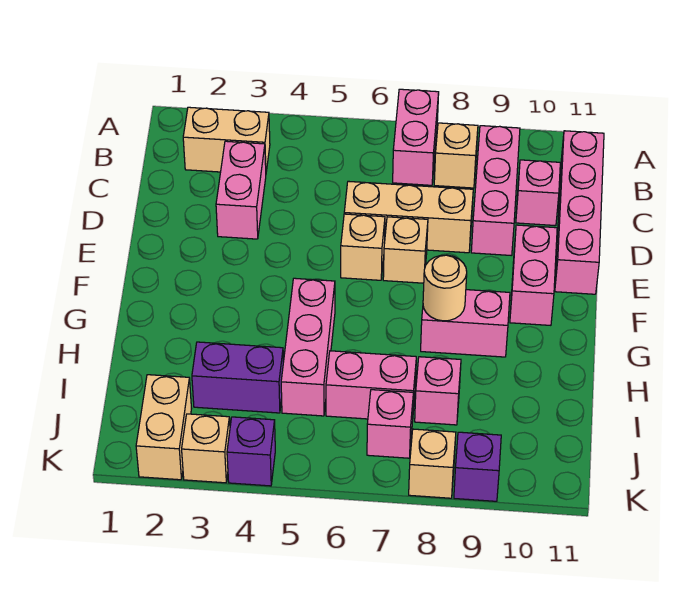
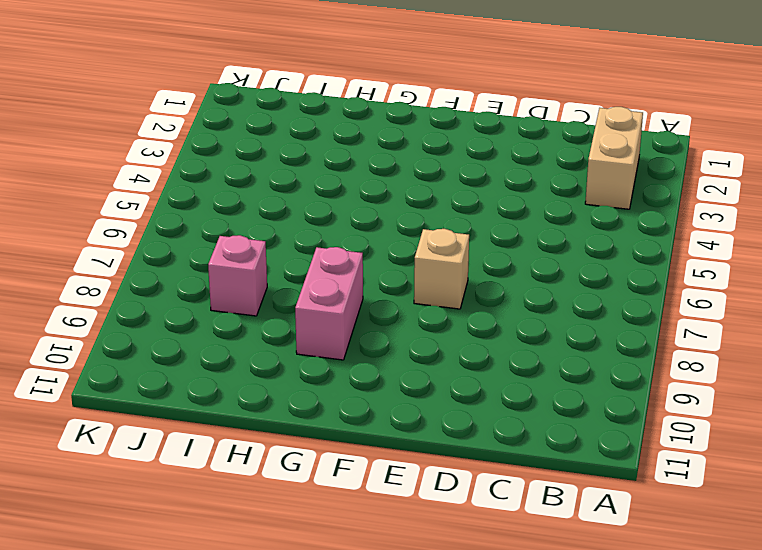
none -> pink 1x2 brick [393,89,439,185]
none -> tan 1x1 brick [434,123,478,188]
none -> pink 1x3 brick [471,126,520,256]

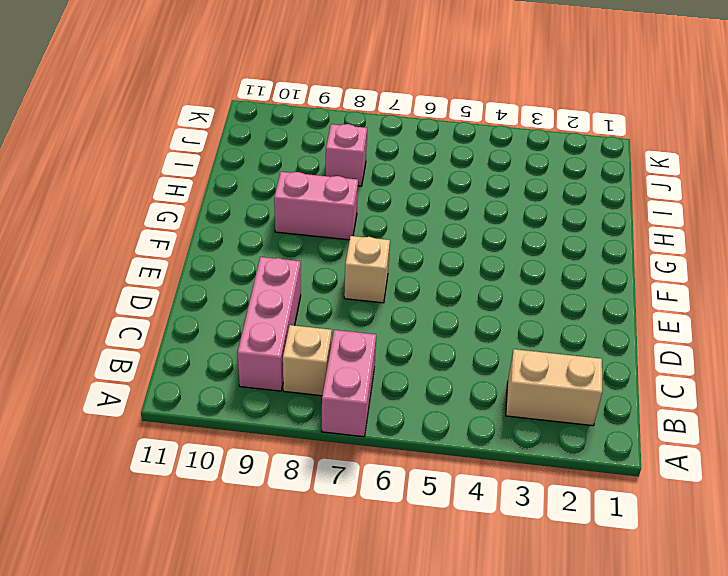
none -> pink 1x4 brick [555,131,604,294]
none -> pink 1x2 brick [216,141,266,239]
none -> pink 1x1 brick [516,160,560,226]

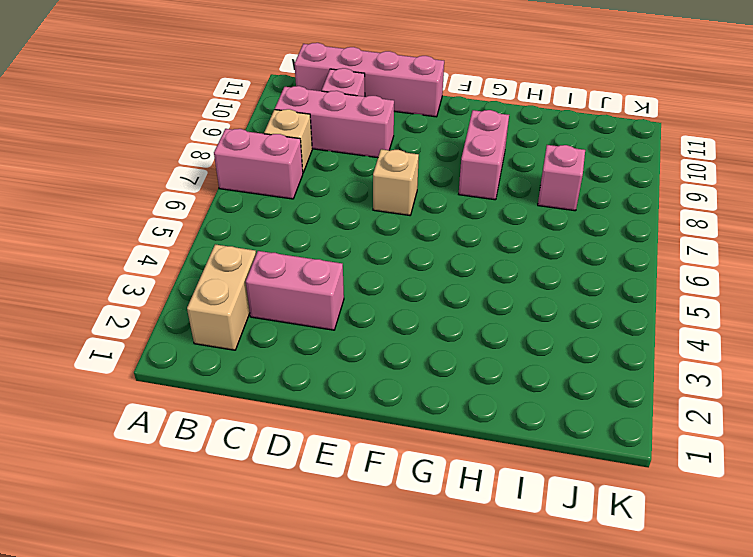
none -> tan 1x3 brick [344,181,473,253]
none -> tan 1x1 brick [341,214,385,280]
none -> pink 1x2 brick [510,225,557,325]

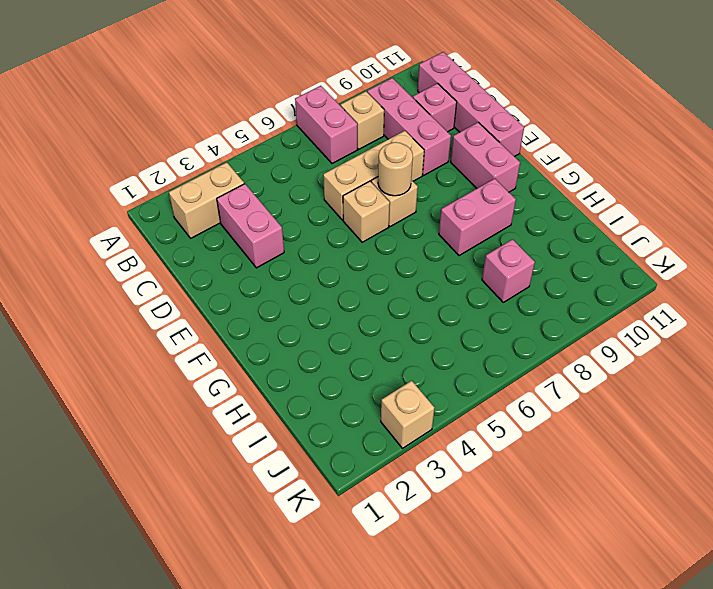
tan 1x1 round brick [378,142,413,196] -> tan 1x1 round brick moved to [423,255,467,321]
none -> pink 1x3 brick [281,278,335,416]
none -> purple 1x2 brick [192,342,283,413]
none -> pink 1x2 brick [326,351,416,419]

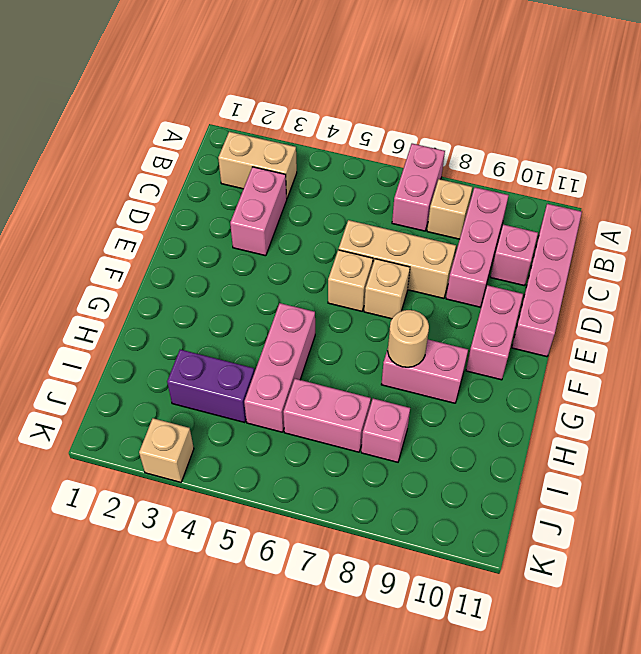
none -> tan 1x2 brick [136,375,192,480]
none -> pink 1x1 brick [367,390,413,458]
none -> purple 1x1 brick [227,417,275,486]

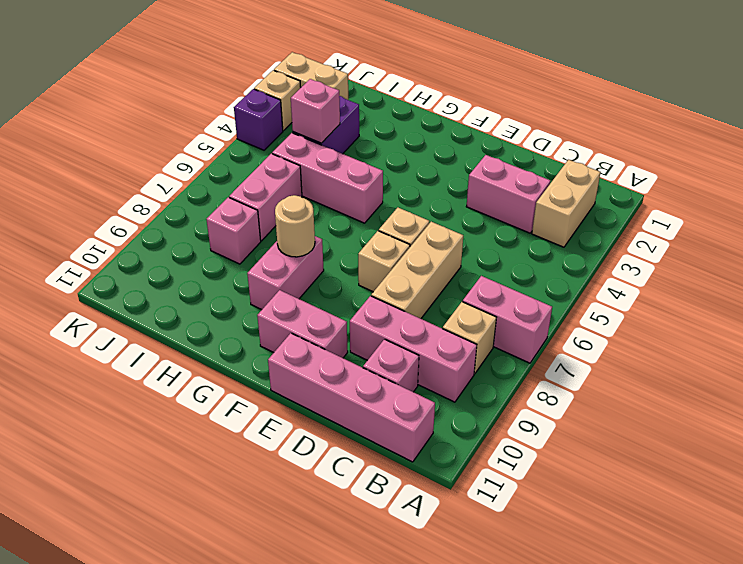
pink 1x1 brick [291,79,340,143] -> pink 1x1 brick moved to [367,390,413,458]
none -> tan 1x1 brick [409,429,456,498]
none -> purple 1x1 brick [454,432,501,501]

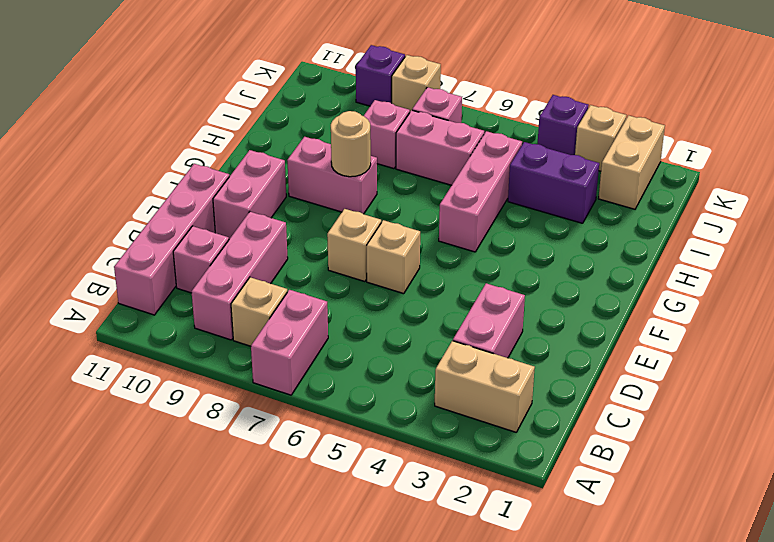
none -> tan 1x3 brick [344,181,473,253]

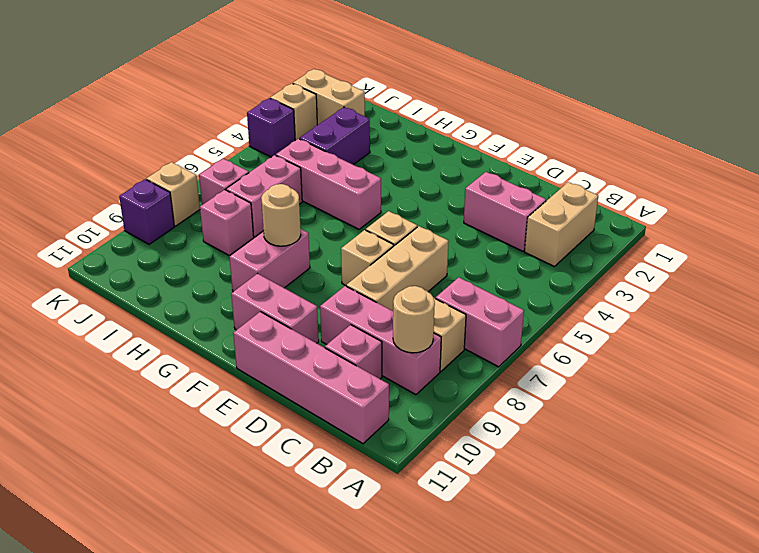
tan 1x1 round brick [393,286,435,353] -> none

